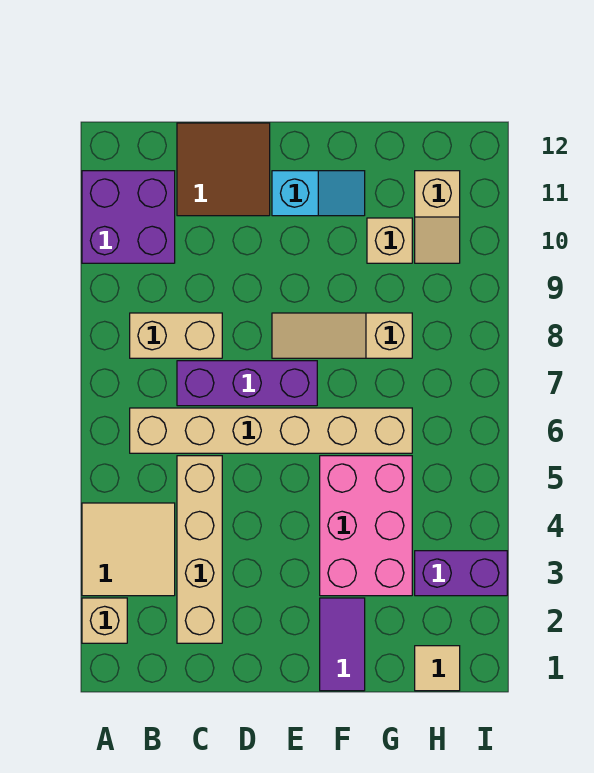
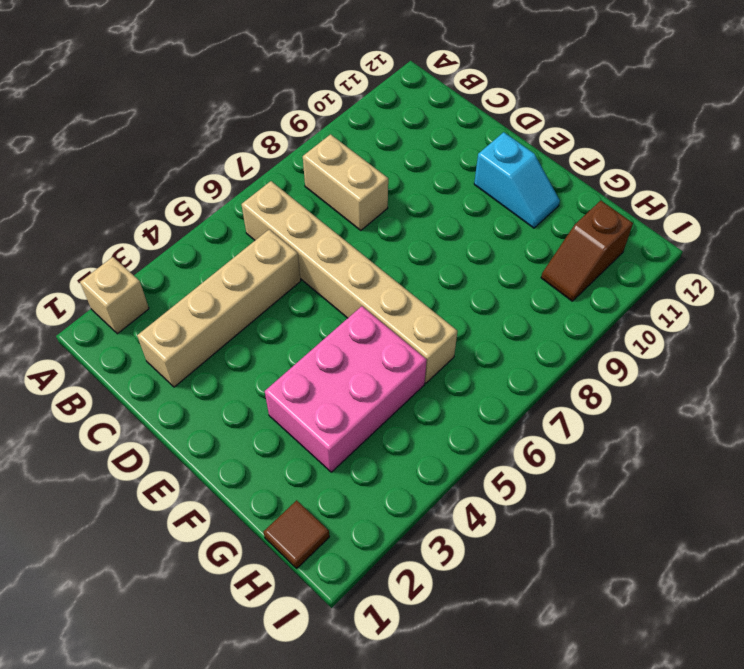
brown 1x1 tile [263,500,330,568] -> tan 1x1 tile [415,646,460,691]
brown 1x2 slope [541,201,633,301] -> tan 1x2 slope [415,171,460,263]
none -> tan 2x2 tile [82,503,175,596]
none -> purple 2x2 brick [82,171,175,263]
none -> purple 1x3 brick [177,361,317,406]

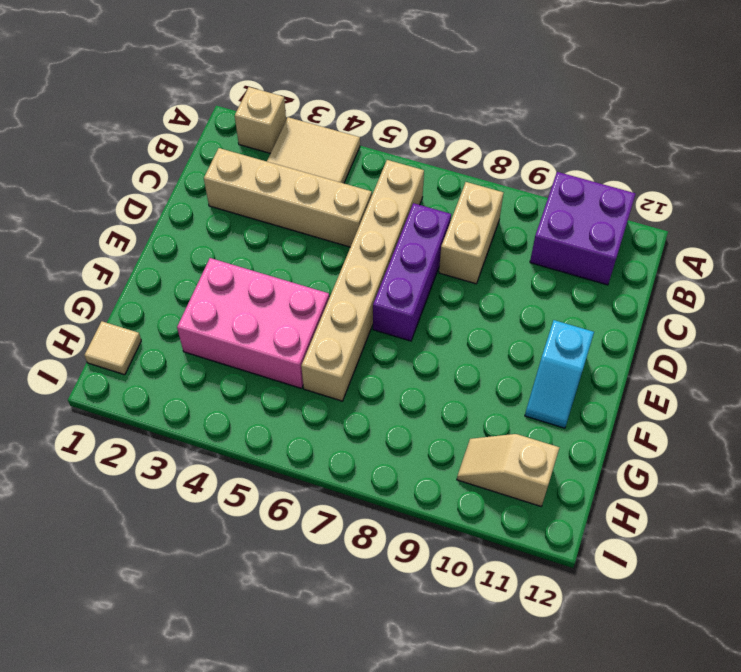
none -> brown 2x2 tile [177,123,270,216]
none -> tan 1x3 slope [272,313,412,358]
none -> purple 1x2 tile [320,598,365,691]

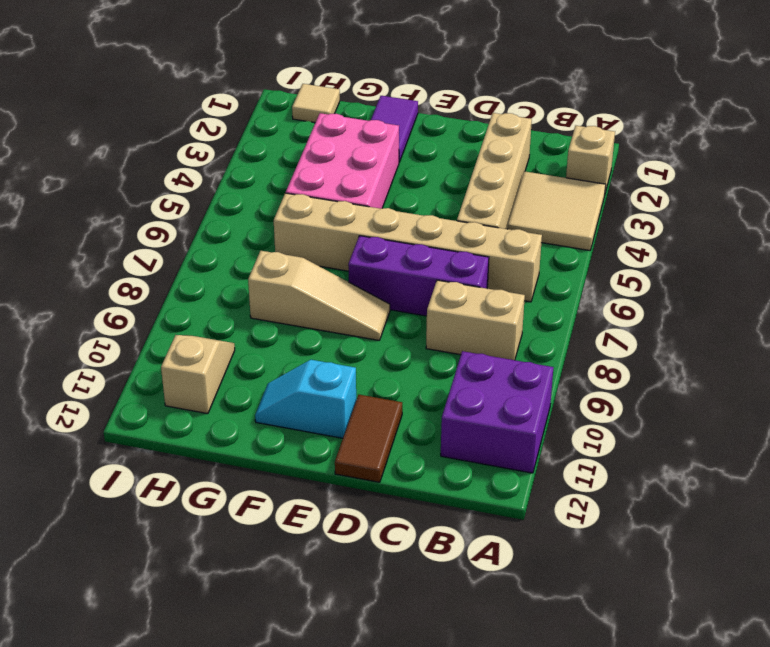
brown 1x2 tile [335,395,402,482] -> brown 2x2 tile [177,123,270,216]
none -> tan 1x1 brick [367,218,412,263]
none -> purple 1x2 brick [415,551,507,596]

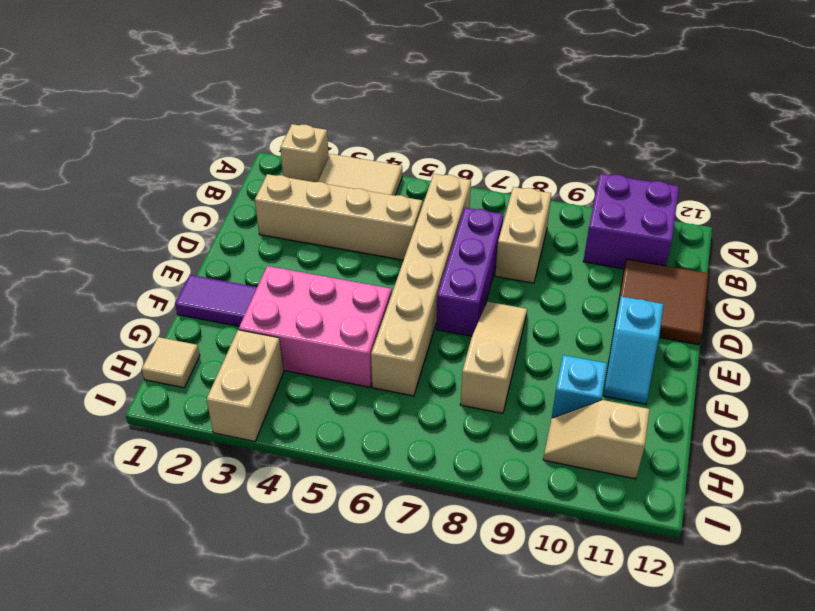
cyan 1x1 brick [552,355,607,418] -> tan 1x1 brick [367,218,412,263]
tan 1x2 brick [206,330,284,441] -> purple 1x2 brick [415,551,507,596]

